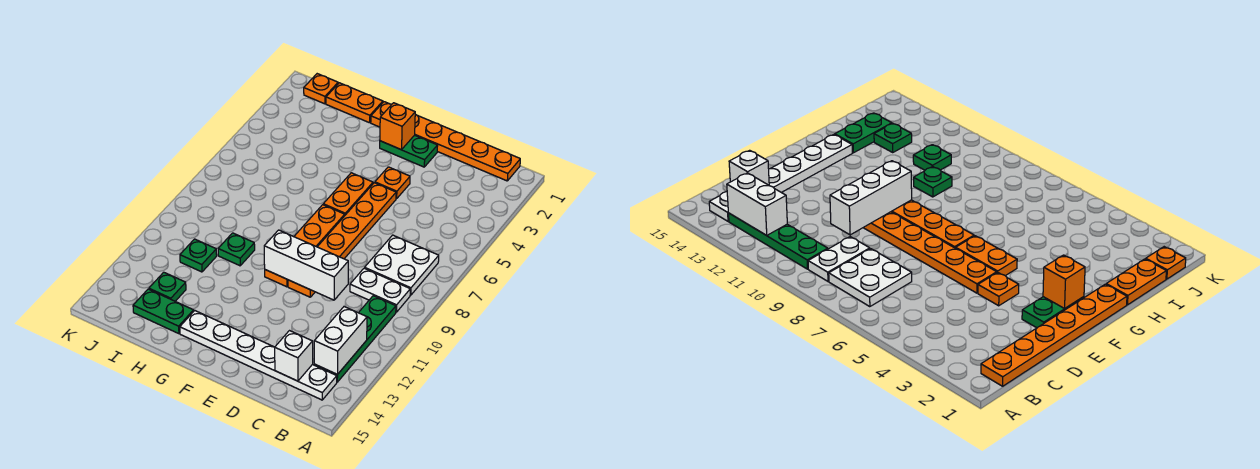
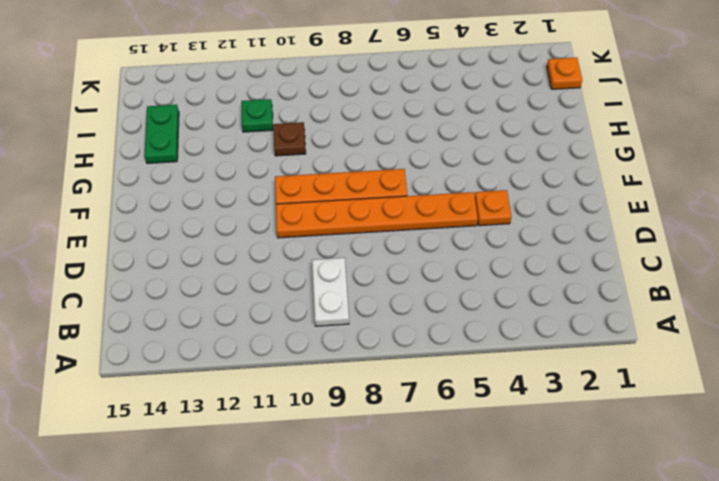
brown 1x1 plate [274,122,306,156] -> green 1x1 plate [218,233,255,266]
none -> orange 1x6 plate [371,102,520,181]
none -> white 2x2 plate [365,235,439,295]
none -> green 1x4 plate [314,296,396,382]

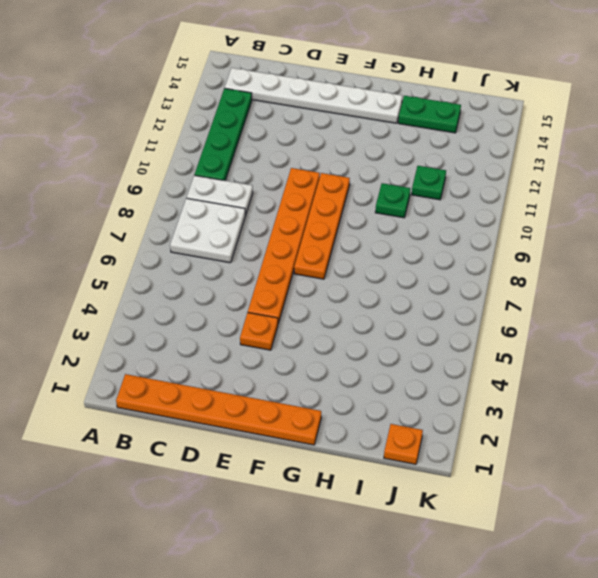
none -> green 1x2 plate [380,135,438,167]
none -> orange 1x2 plate [323,173,373,215]
none -> orange 1x2 plate [326,83,383,123]

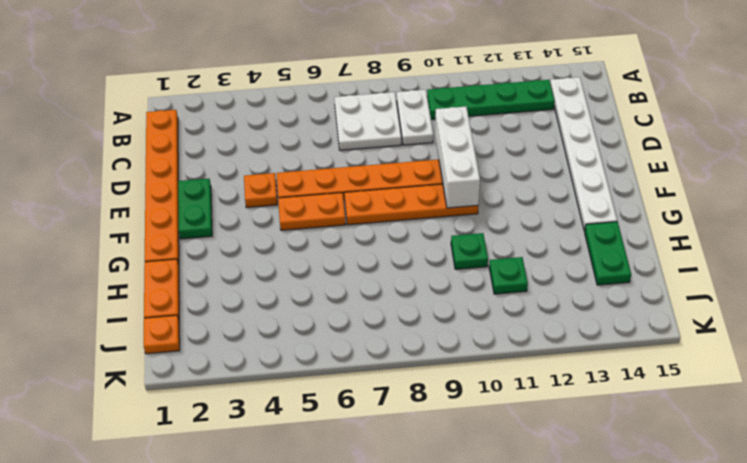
none -> green 1x1 plate [149,272,186,301]
none -> white 1x2 brick [314,307,367,375]
none -> white 1x1 brick [275,331,313,381]

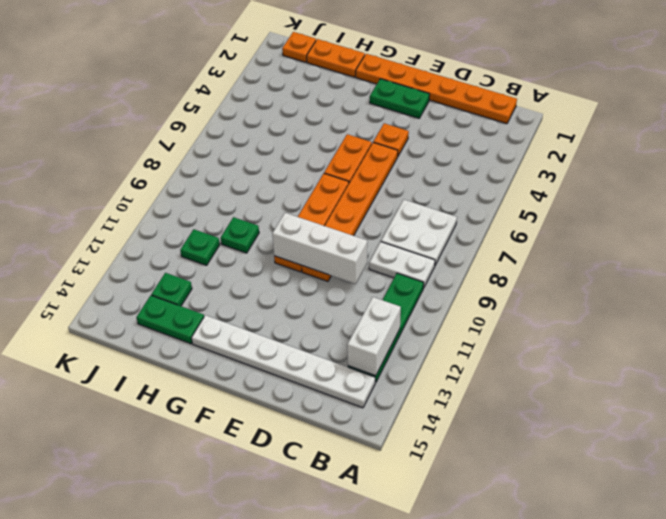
none -> white 1x1 brick [275,331,313,381]
none -> orange 1x1 brick [380,103,415,150]

